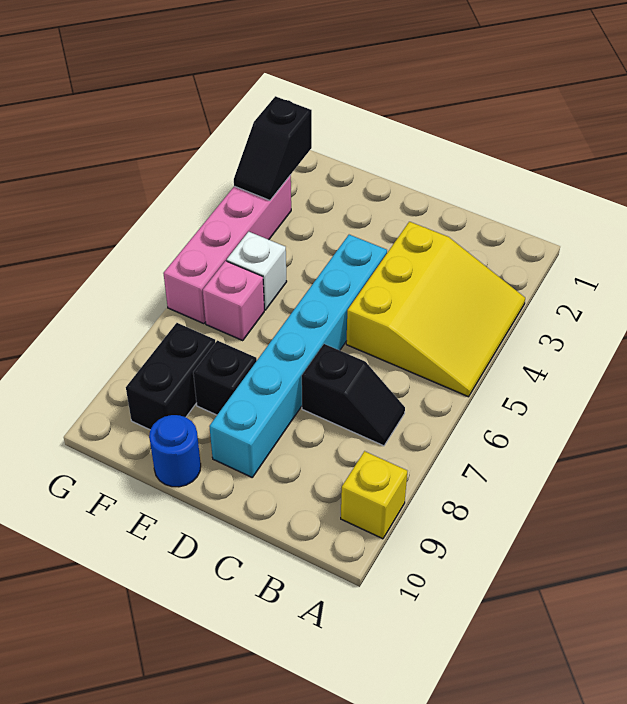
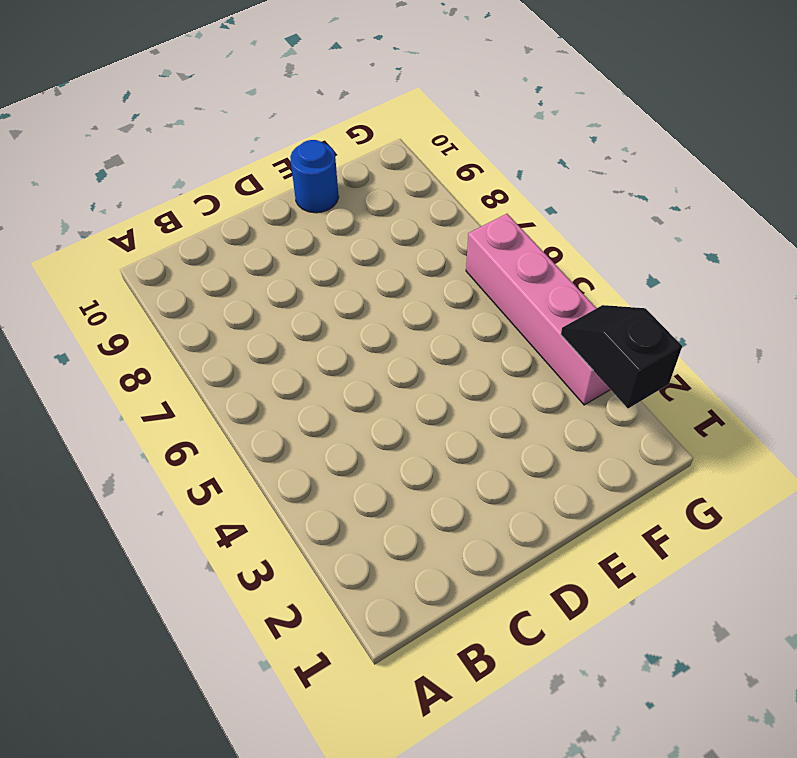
none -> yellow 3x3 slope [346,222,525,397]
none -> yellow 1x1 brick [341,451,407,539]

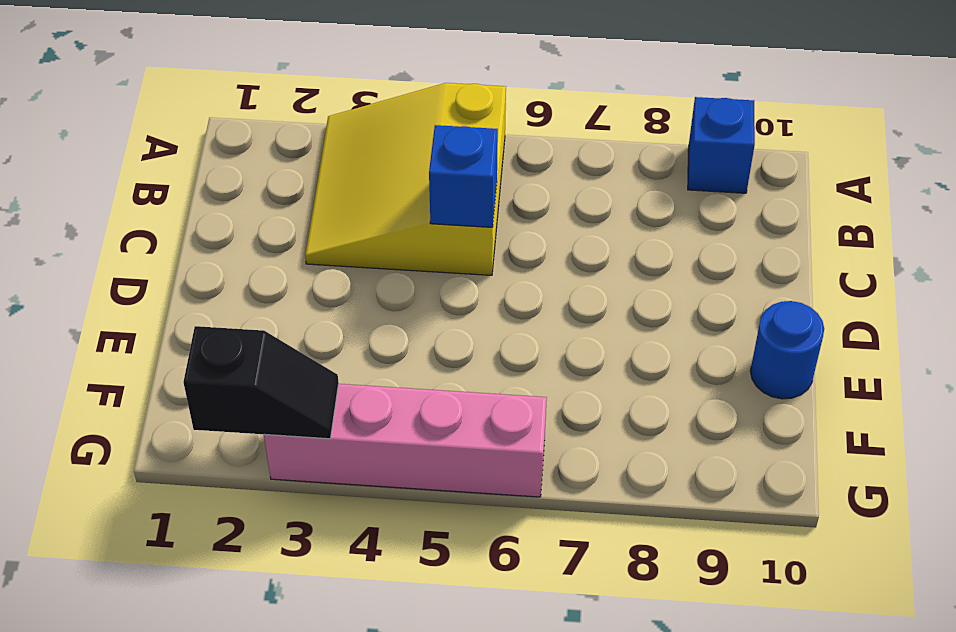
yellow 3x3 slope [305,83,506,275] -> yellow 3x3 slope turned to [346,222,525,397]
blue 1x1 brick [688,97,755,193] -> yellow 1x1 brick [341,451,407,539]
blue 1x1 brick [429,125,498,227] -> none
none -> black 1x2 slope [302,344,405,446]
none -> cyan 1x6 brick [209,235,387,477]

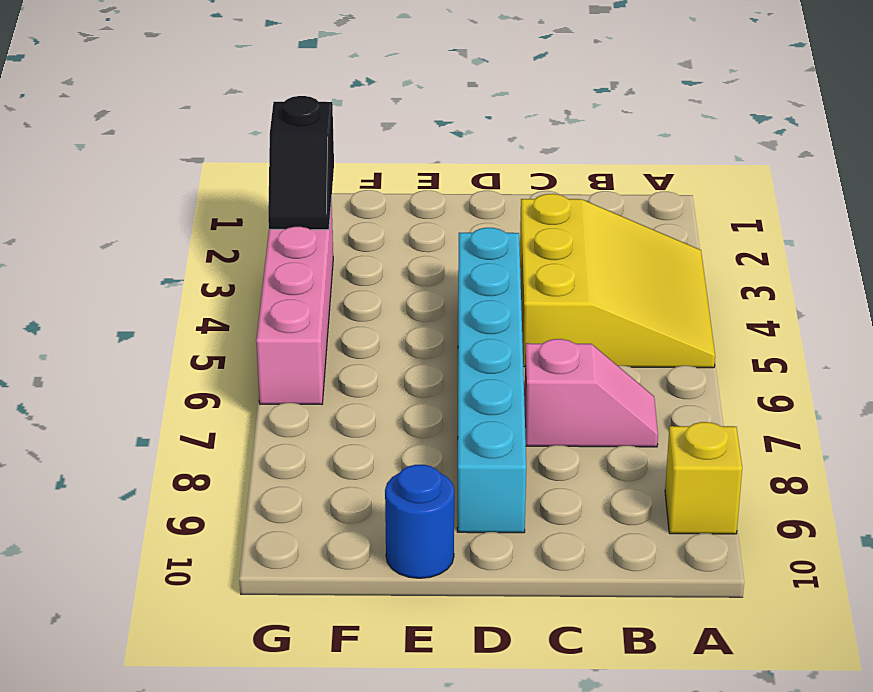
pink 1x2 slope [524,339,658,447] -> black 1x2 slope [302,344,405,446]
none -> black 1x1 brick [193,340,257,415]
none -> white 1x1 brick [227,232,287,310]

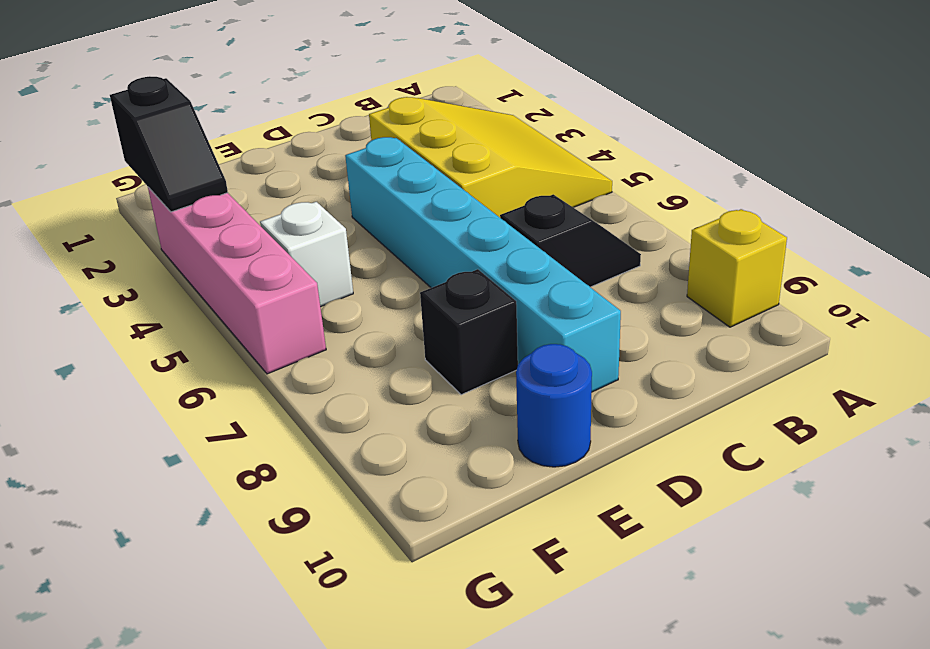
none -> pink 1x1 brick [203,261,264,340]
none -> black 1x2 brick [126,323,215,430]

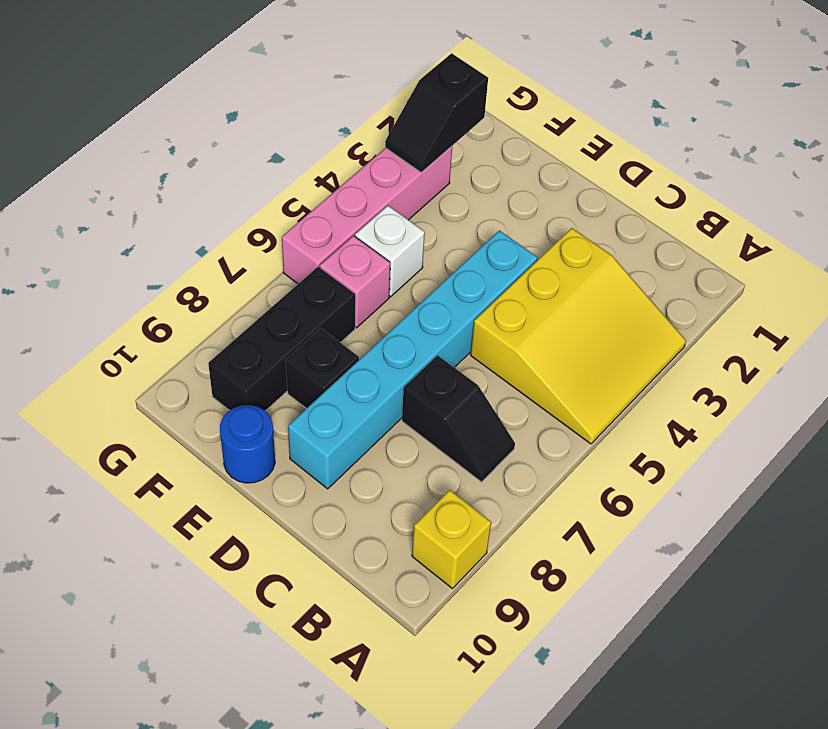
black 1x3 brick [208,267,355,411] -> black 1x2 brick [126,323,215,430]

